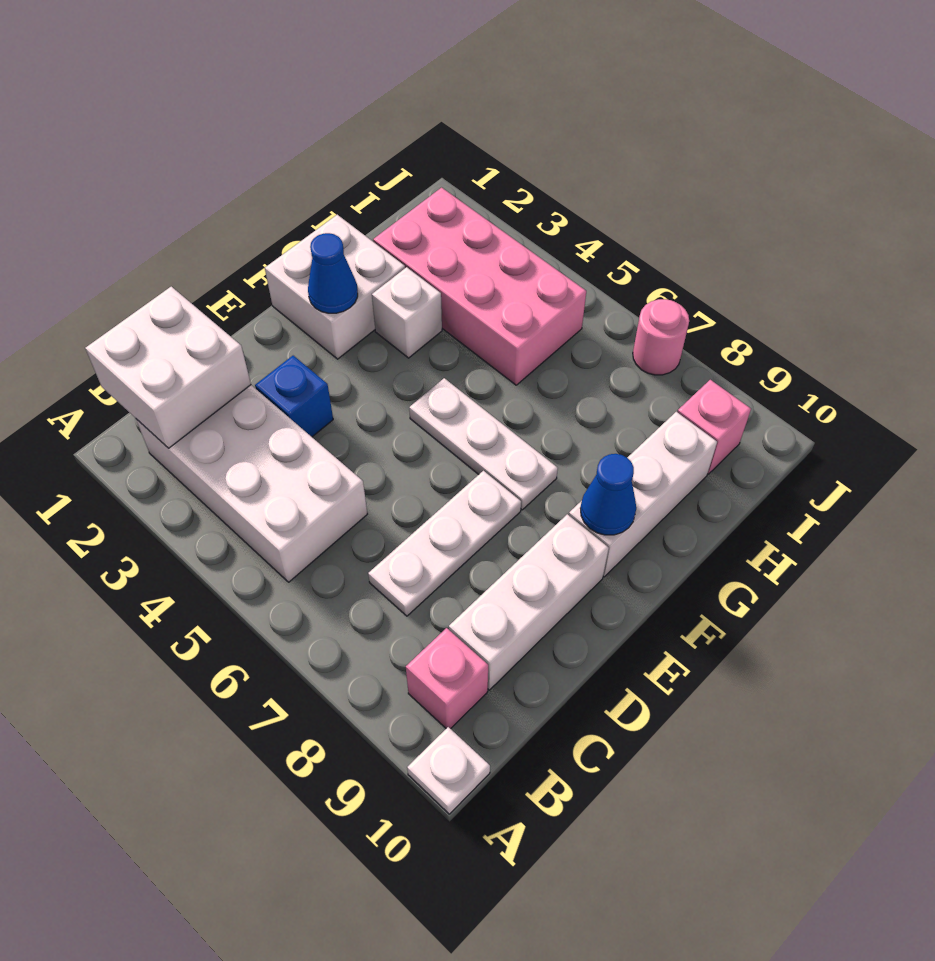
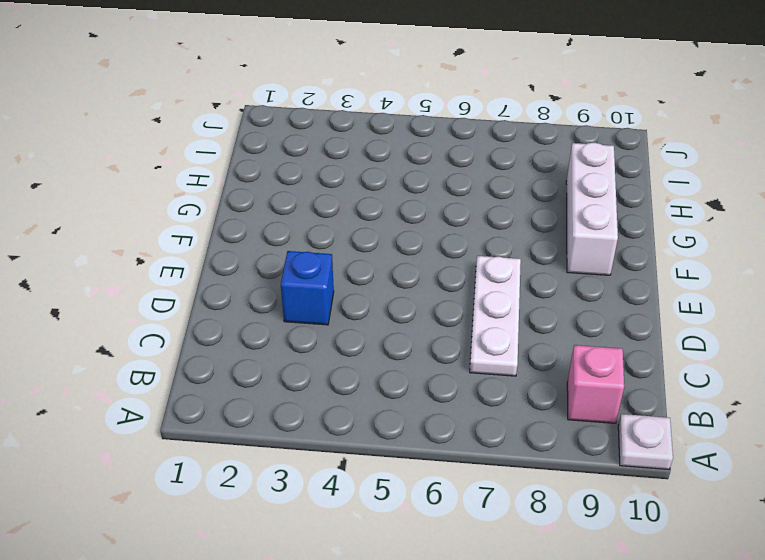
none -> white 2x4 brick [136,385,367,582]
none -> white 1x3 brick [449,514,609,690]
none -> white 2x2 brick [265,215,405,359]

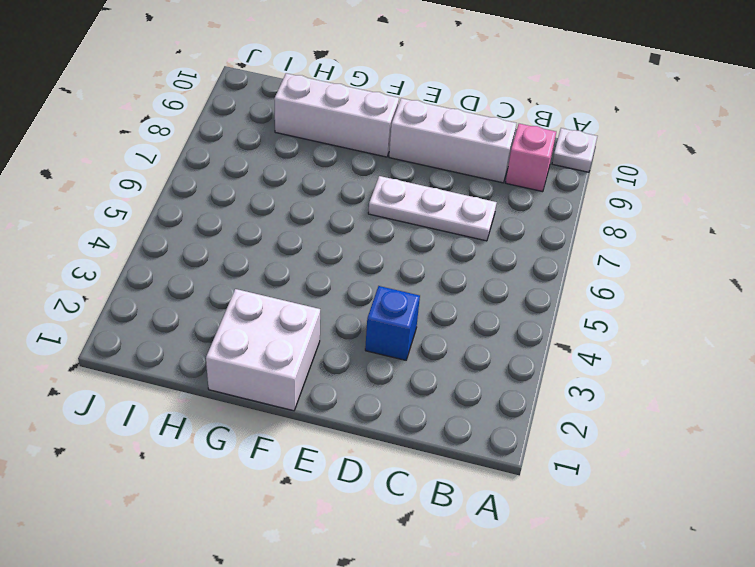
none -> white 2x4 brick [136,385,367,582]
none -> white 1x3 plate [409,378,558,510]
none -> white 1x1 brick [372,267,442,358]

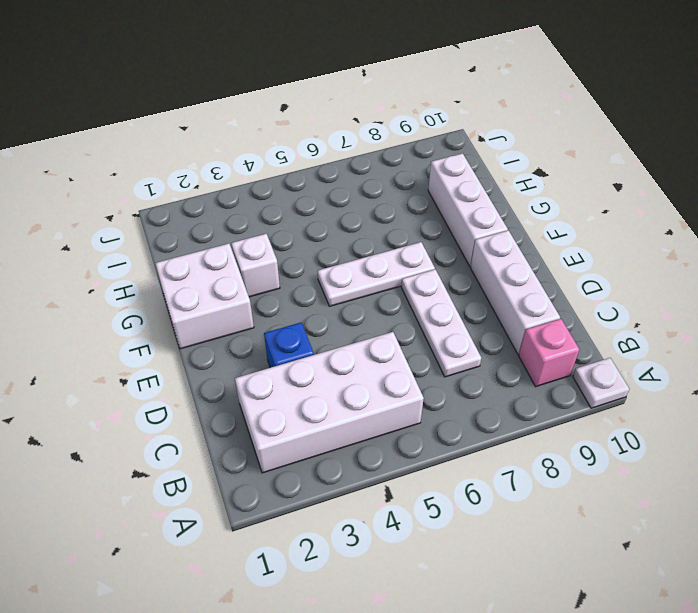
none -> pink 2x4 brick [373,188,586,385]
none -> pink 1x1 brick [677,380,751,474]
none -> pink 1x1 round brick [633,299,689,375]

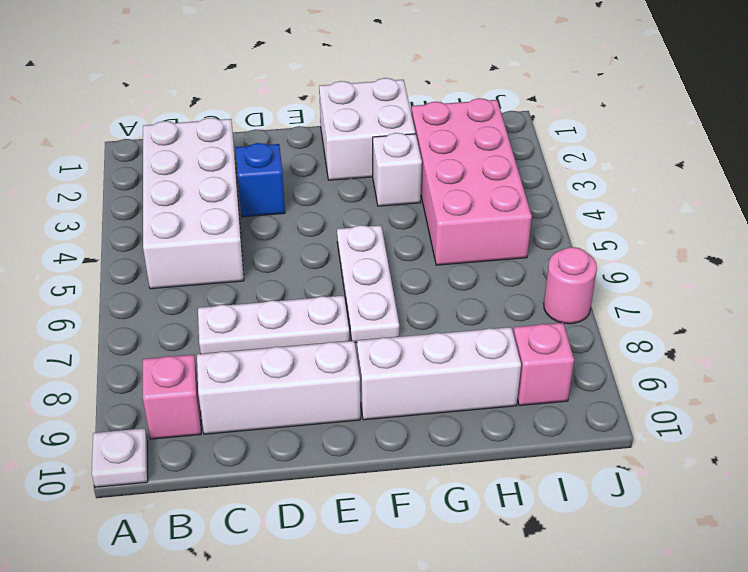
none -> white 2x2 brick [85,287,251,448]
none -> blue 1x1 cone [308,233,358,313]
none -> blue 1x1 cone [581,454,636,535]

